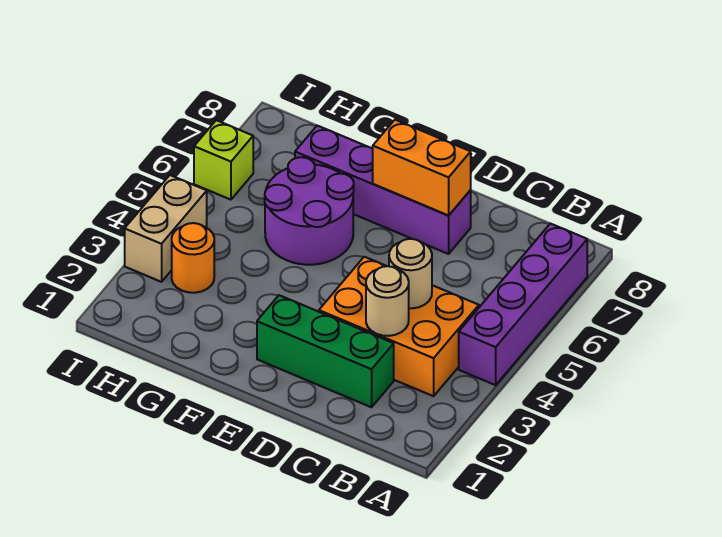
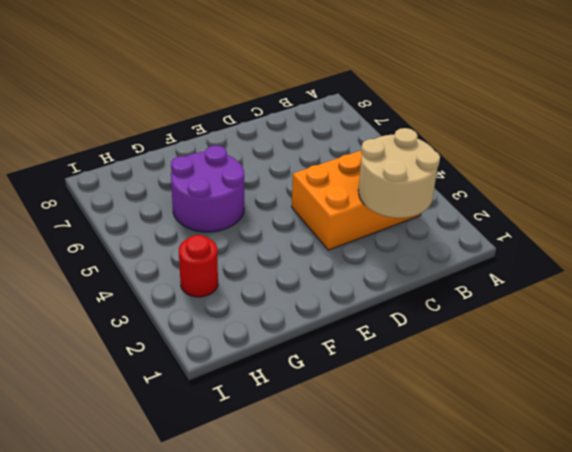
tan 2x2 round brick [358,128,440,218] -> tan 1x1 round brick [366,266,409,336]
red 1x1 round brick [179,235,218,297] -> orange 1x1 round brick [172,223,214,293]
none -> purple 1x4 brick [459,223,587,385]
none -> green 1x3 brick [257,295,394,407]

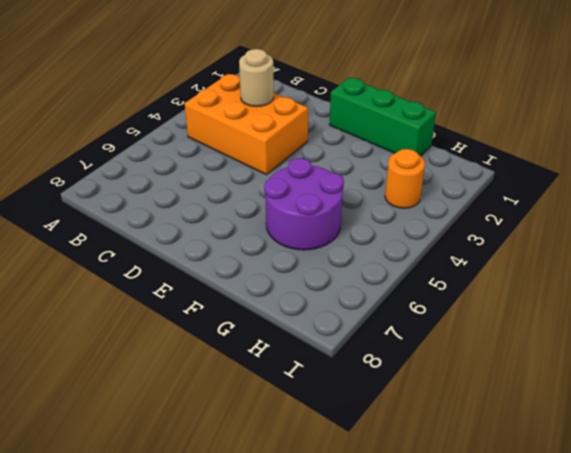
green 1x3 brick [329,78,436,156] -> green 1x3 brick moved to [257,295,394,407]
none -> purple 1x4 brick [459,223,587,385]
none -> purple 1x4 brick [295,126,471,254]

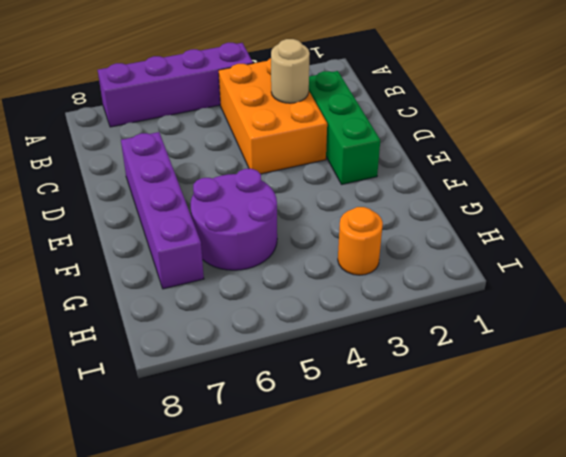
none -> tan 1x2 brick [125,175,207,282]
none -> lime 1x1 brick [194,120,253,200]

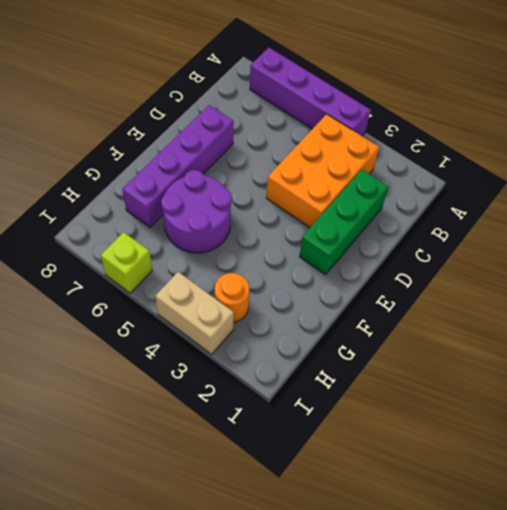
none -> tan 1x1 round brick [366,266,409,336]
none -> tan 1x1 round brick [389,239,432,308]

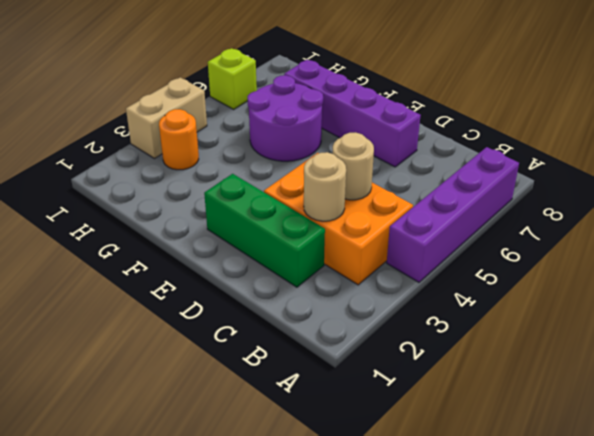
none -> orange 1x2 brick [373,120,471,216]

